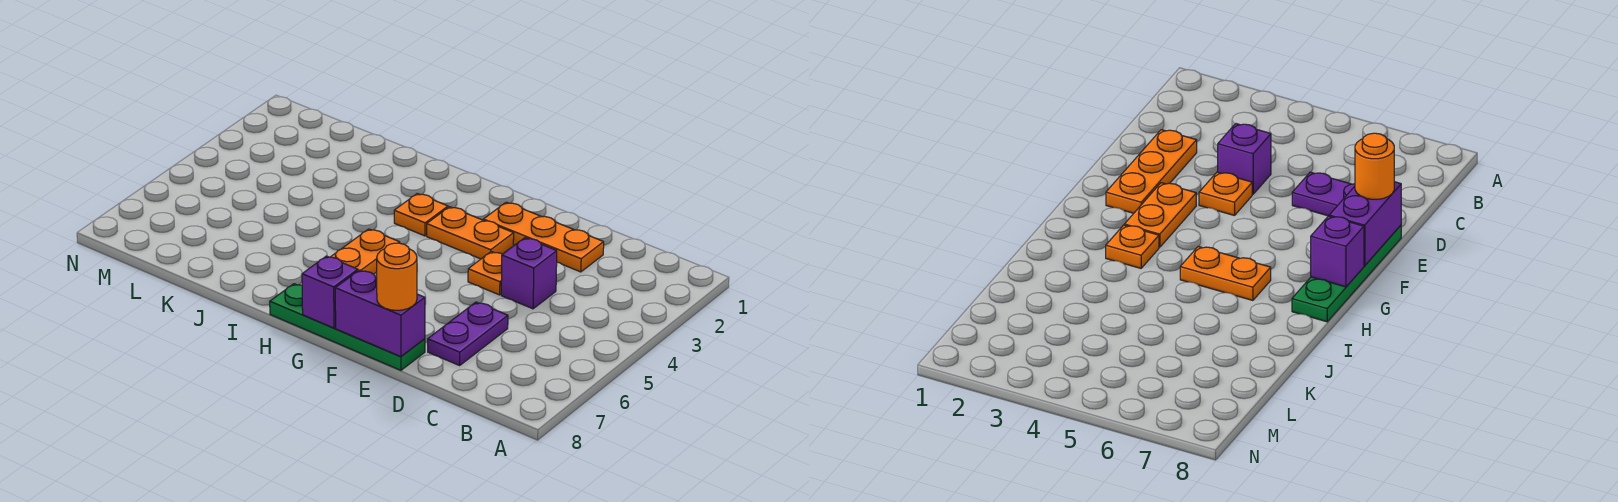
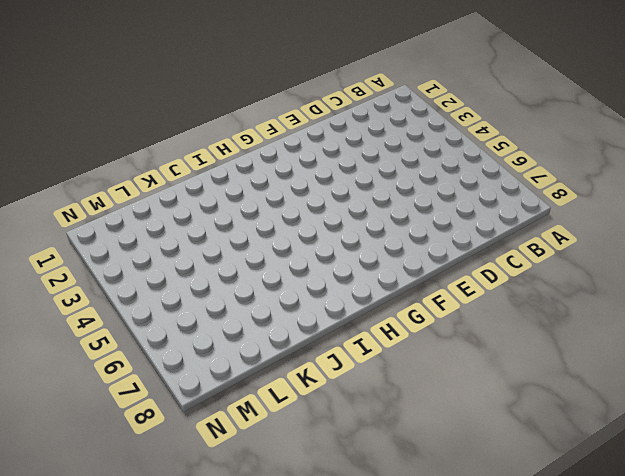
none -> orange 1x3 plate [483,202,604,272]
none -> purple 1x1 brick [501,238,557,309]

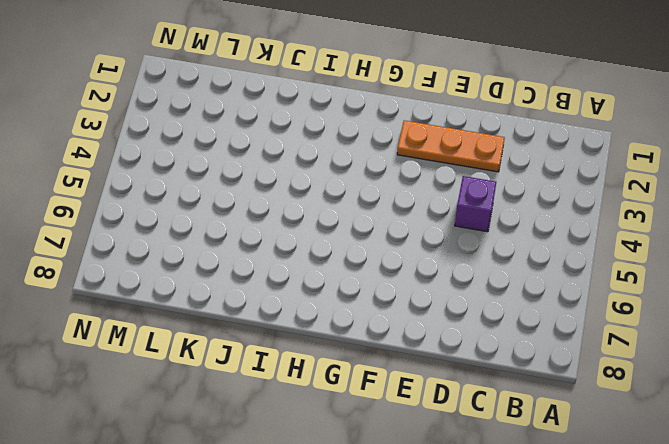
none -> purple 1x2 plate [428,302,508,365]
none -> orange 1x1 plate [468,252,503,295]

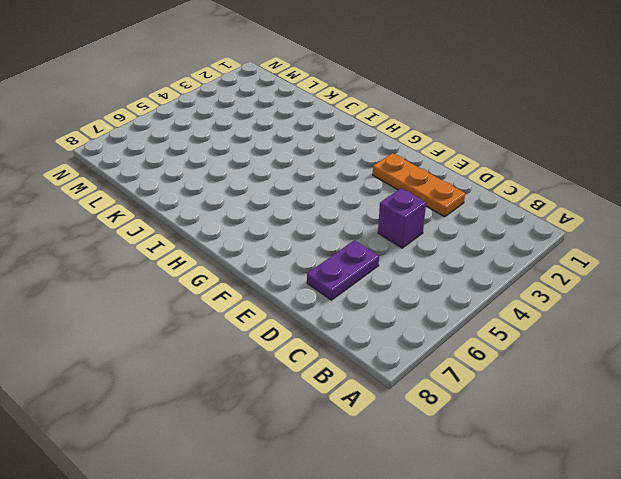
none -> orange 1x1 plate [468,252,503,295]
none -> green 1x4 plate [270,284,425,370]

